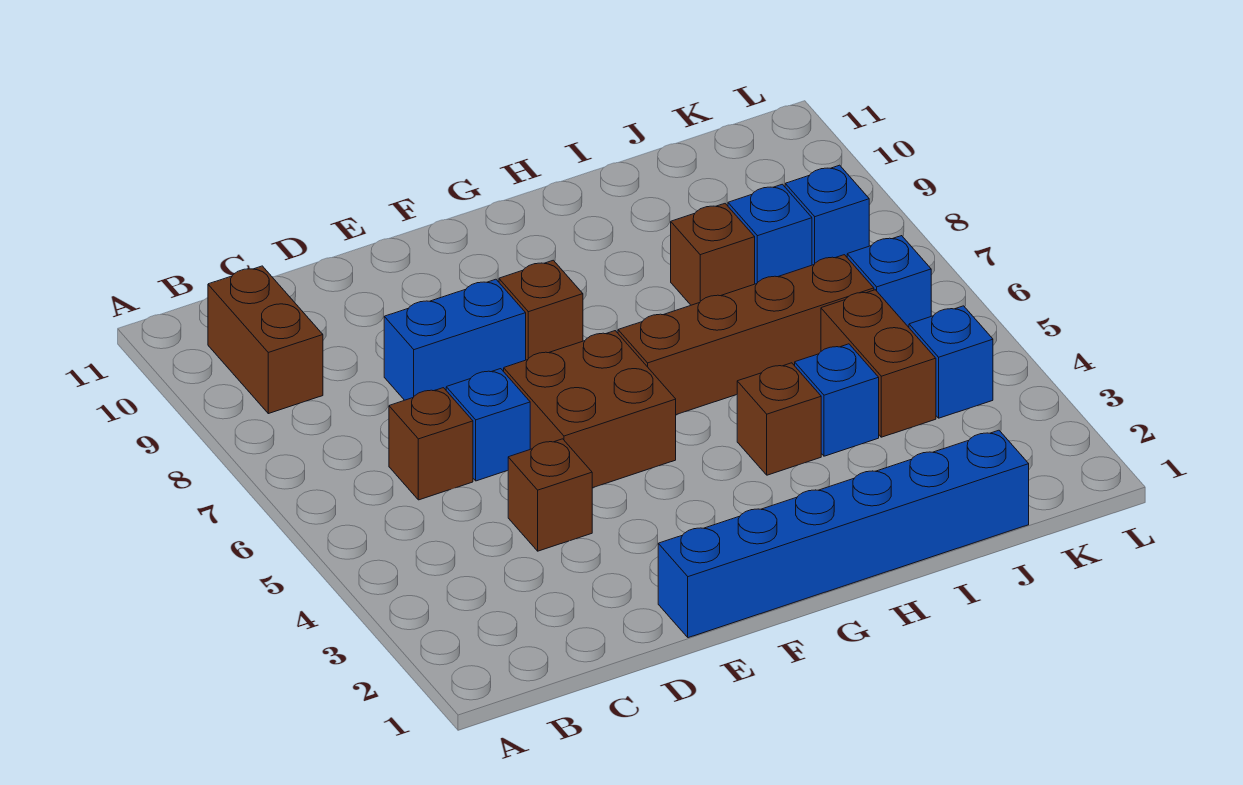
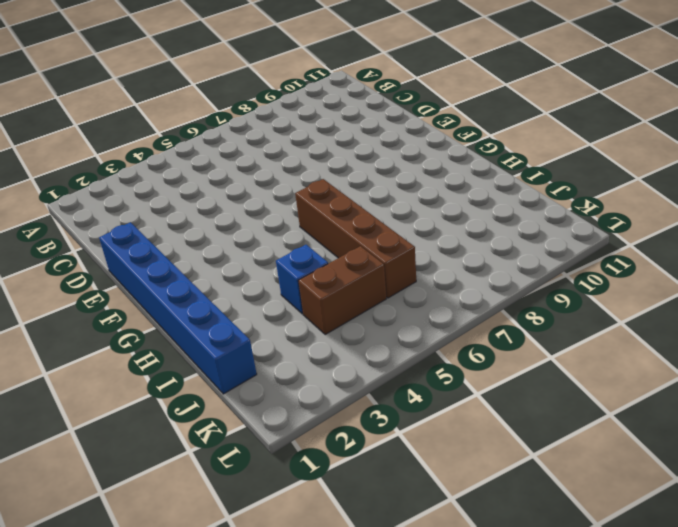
none -> brown 1x2 brick [208,266,323,414]
none -> brown 1x1 brick [389,388,473,500]
none -> brown 1x1 brick [508,439,592,551]

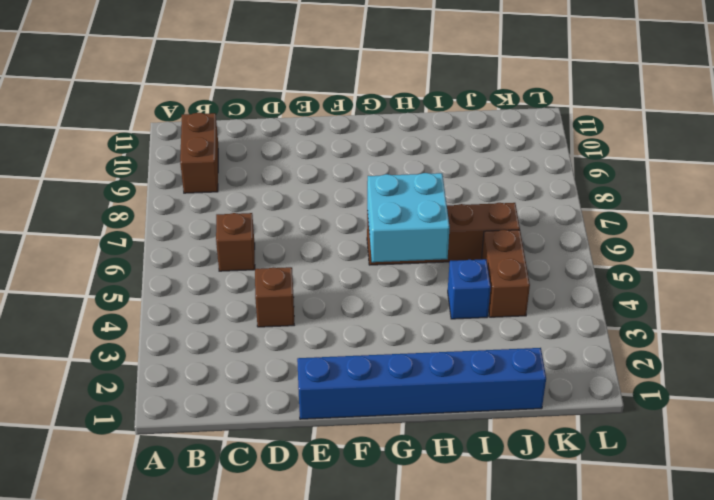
cyan 2x2 brick [367,173,450,262] -> none
none -> blue 1x1 brick [446,369,530,481]
none -> blue 1x2 brick [384,279,526,400]
none -> brown 2x2 brick [504,331,676,488]

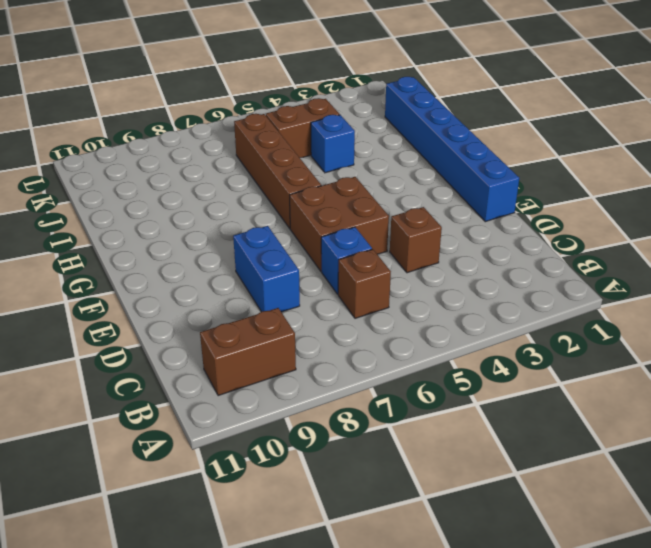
none -> brown 1x1 brick [499,260,583,360]
none -> brown 1x1 brick [737,363,821,475]
none -> brown 1x1 brick [671,204,755,305]

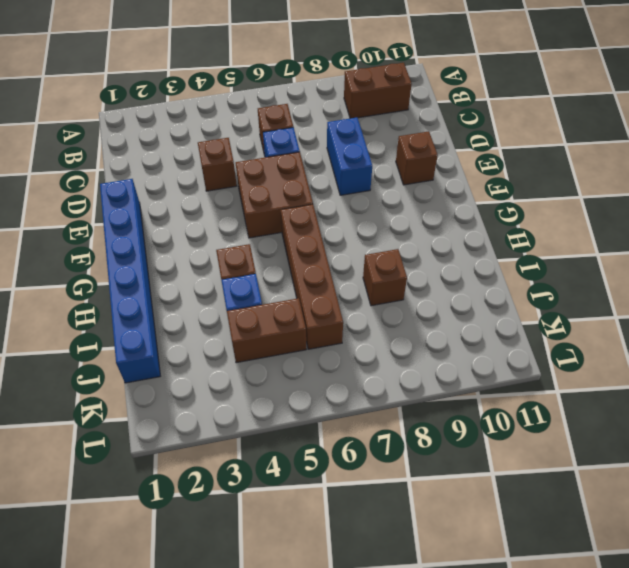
brown 1x1 brick [396,131,438,185] -> brown 1x1 brick moved to [499,260,583,360]
none -> blue 1x1 brick [728,184,812,284]
none -> blue 1x1 brick [909,306,993,418]
none -> blue 1x1 brick [847,236,931,327]

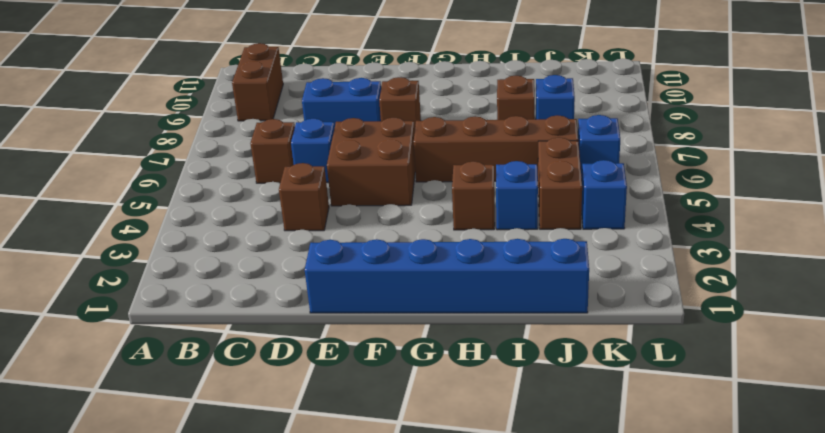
none -> blue 1x1 brick [785,165,869,265]

